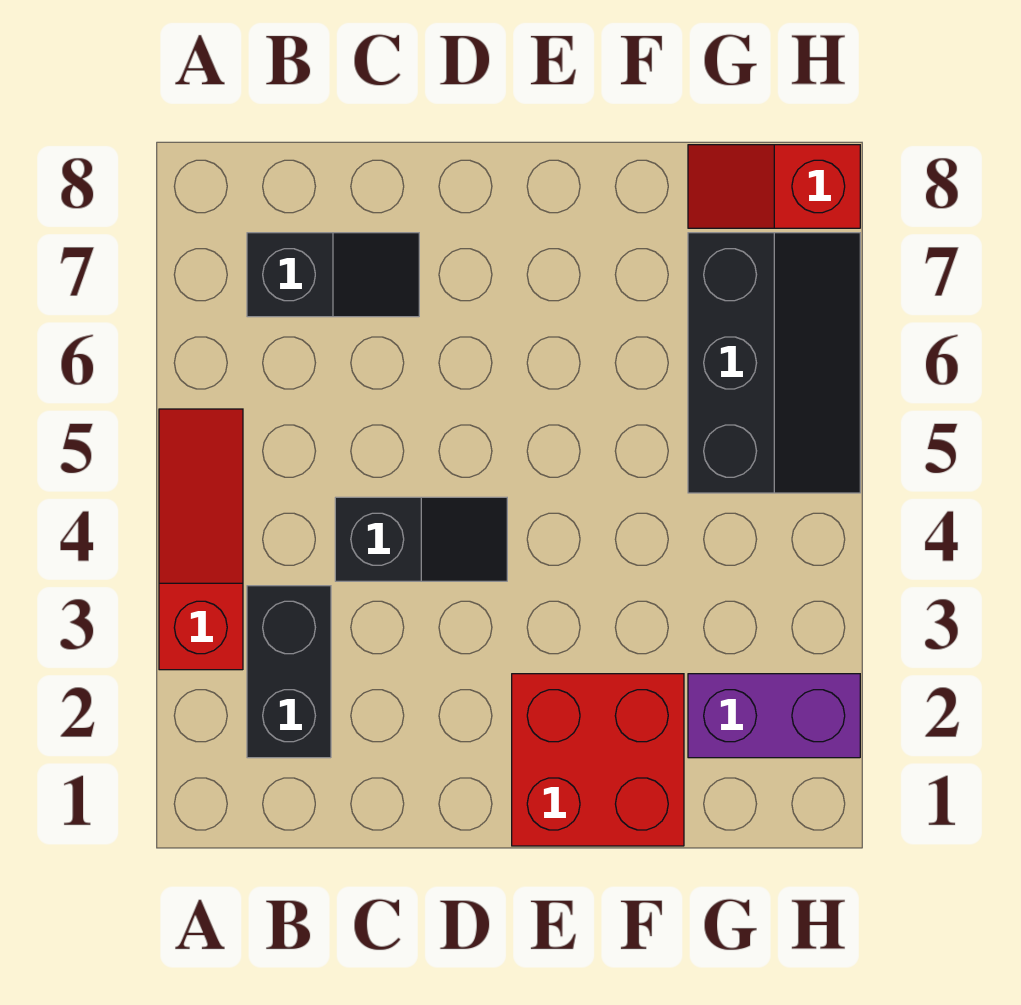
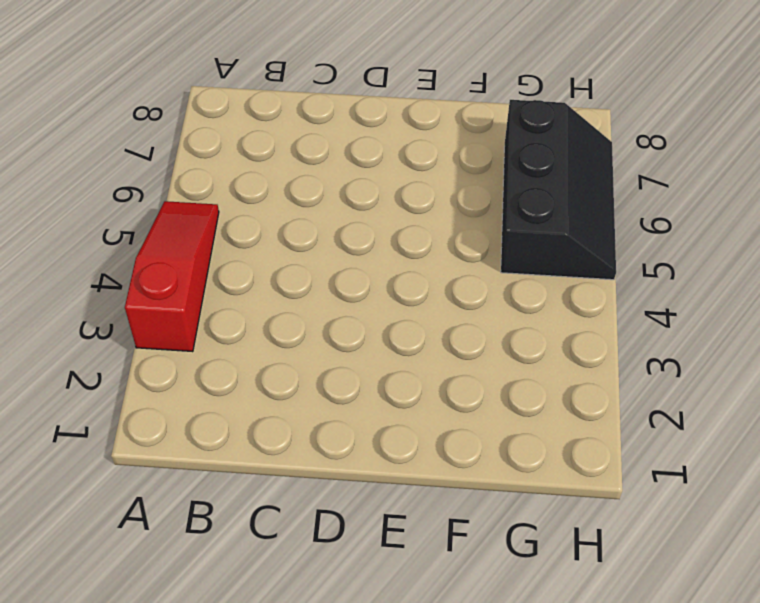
none -> black 1x2 brick [247,586,331,758]
none -> black 1x2 slope [247,233,419,317]

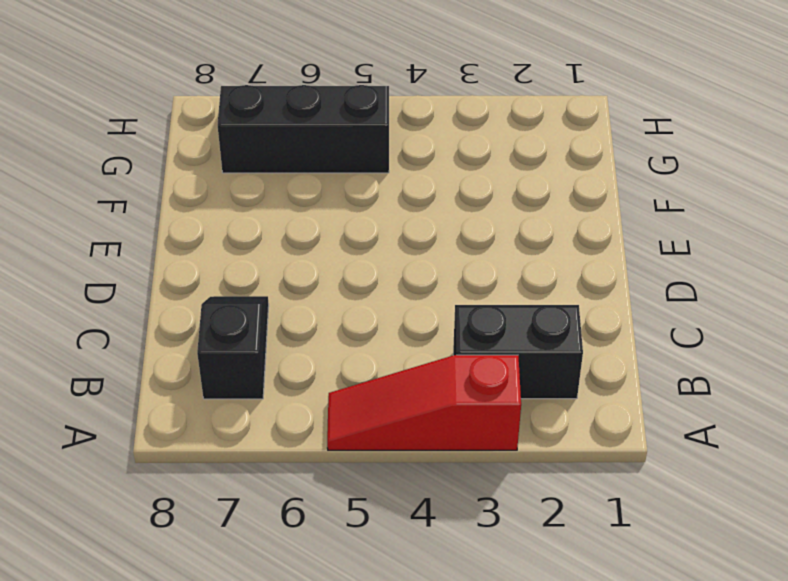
none -> black 1x2 slope [335,497,507,581]
none -> red 2x2 brick [512,674,684,846]

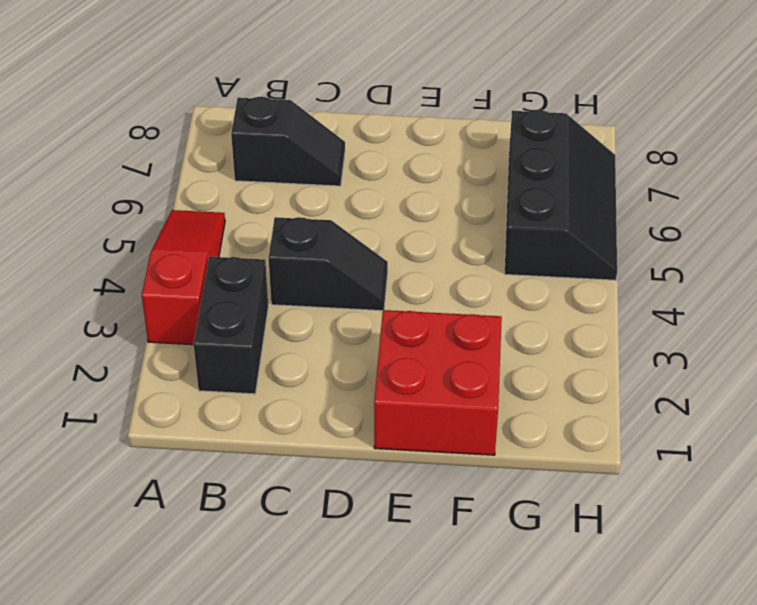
none -> purple 1x2 brick [688,674,860,758]
none -> red 1x2 slope [688,145,860,228]

